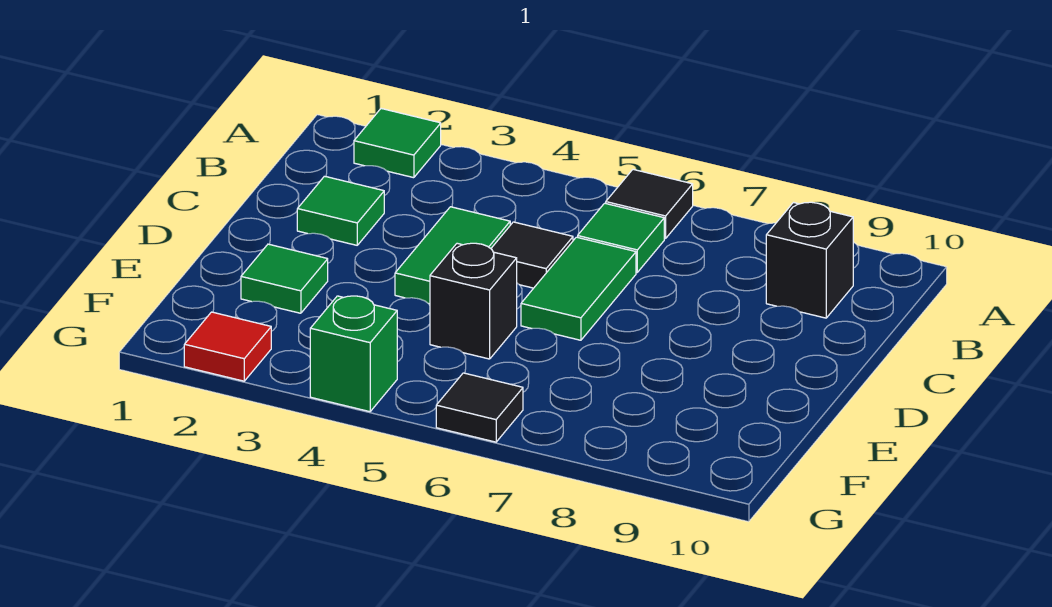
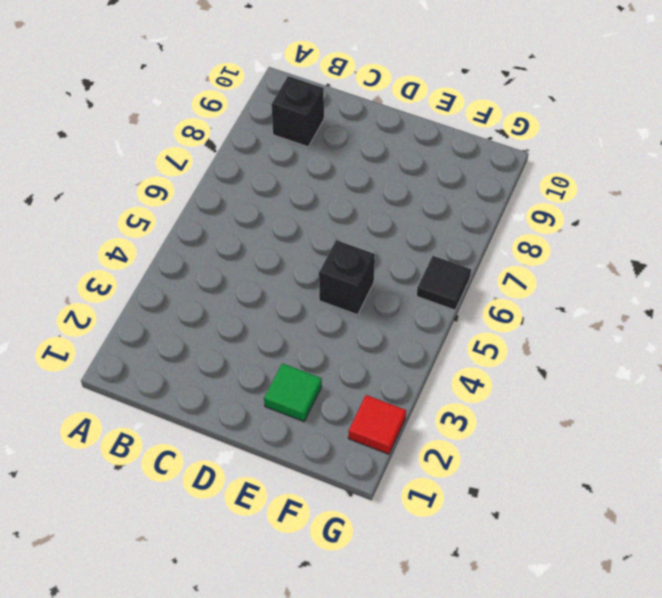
none -> green 1x1 tile [354,109,441,178]
none -> black 1x1 tile [606,169,693,239]
none -> green 1x1 tile [578,203,664,272]

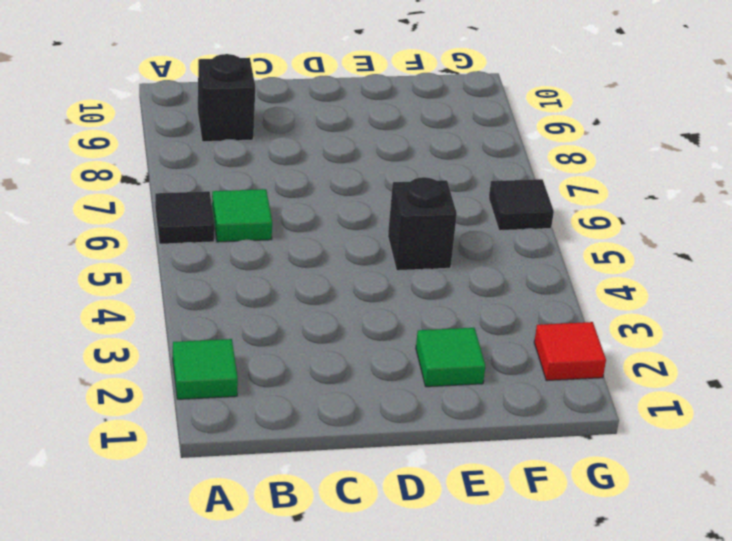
none -> green 1x1 tile [297,176,384,245]
none -> green 1x2 tile [395,207,510,304]
none -> black 1x1 tile [491,222,573,288]

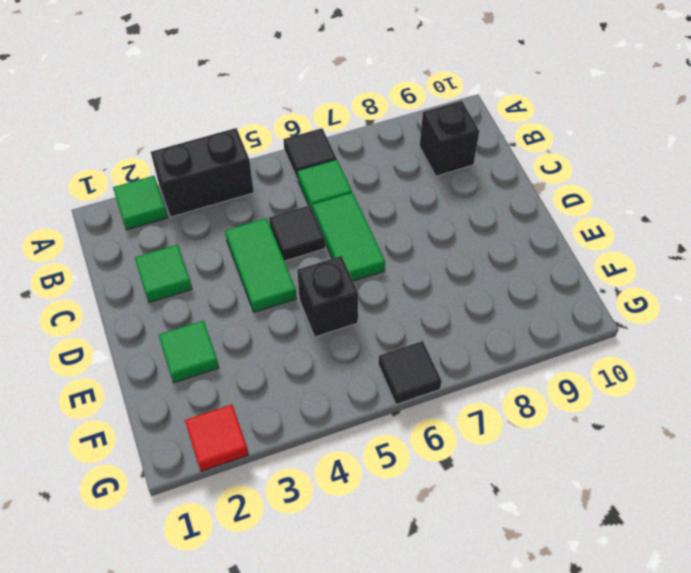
black 1x2 brick [151,128,254,217] -> none
none -> green 1x1 brick [310,296,397,412]

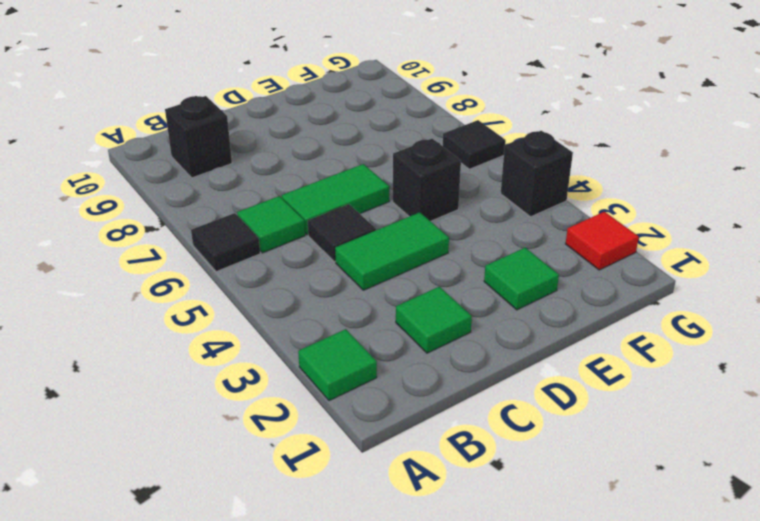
black 1x1 brick [501,131,573,217] -> green 1x1 brick [310,296,397,412]

